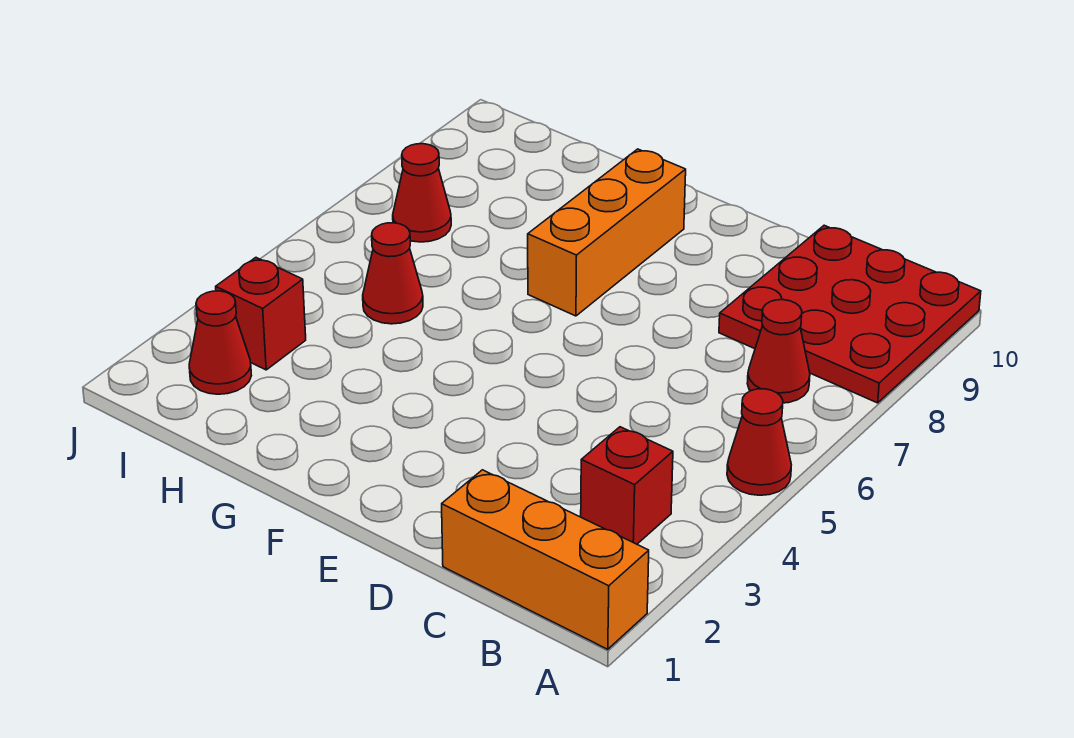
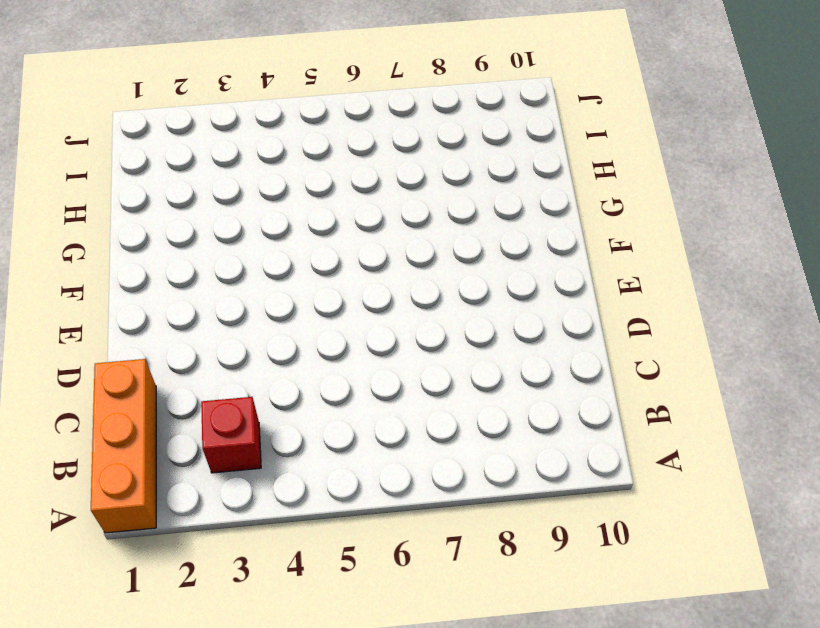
none -> red 1x1 cone [727,389,791,495]
none -> red 3x3 plate [719,225,981,403]

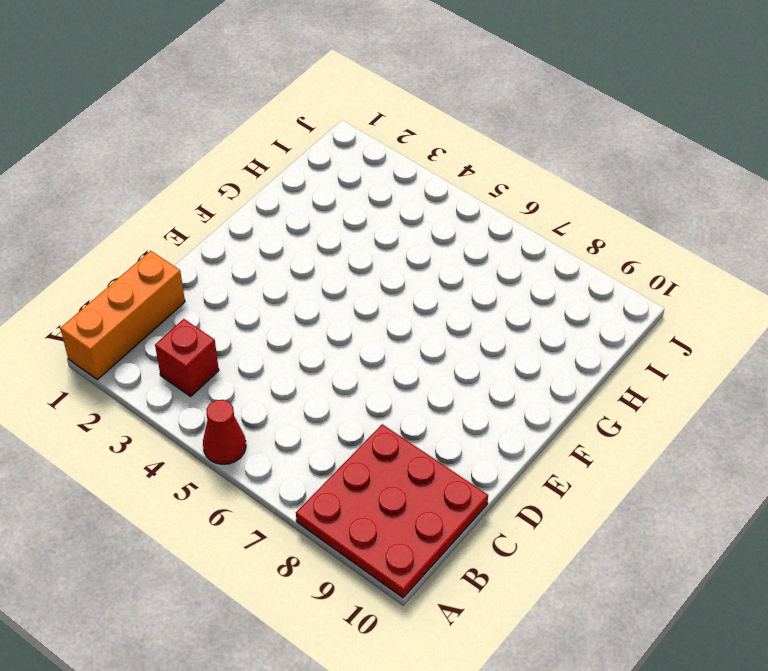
none -> red 1x1 cone [747,300,810,403]
none -> orange 1x3 brick [528,149,686,316]

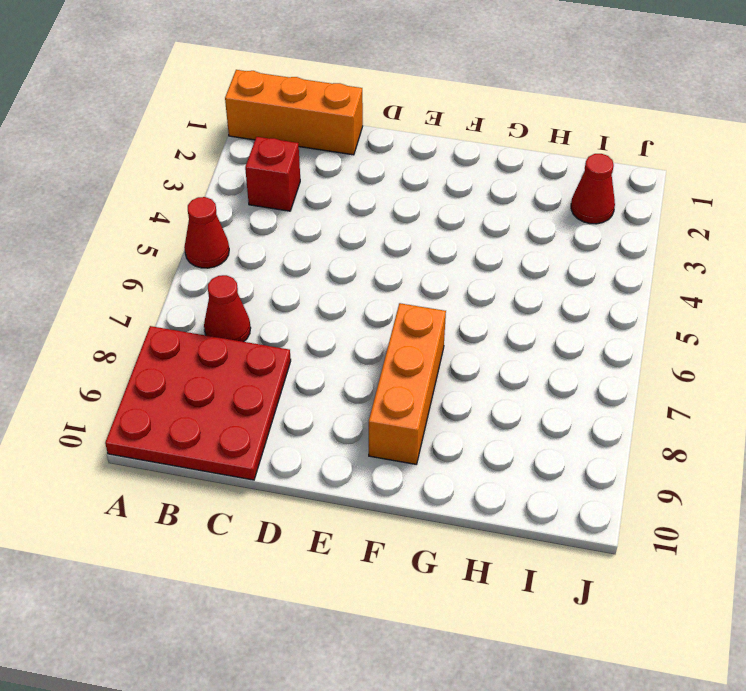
none -> red 1x1 cone [363,223,423,324]
none -> red 1x1 brick [216,258,306,370]

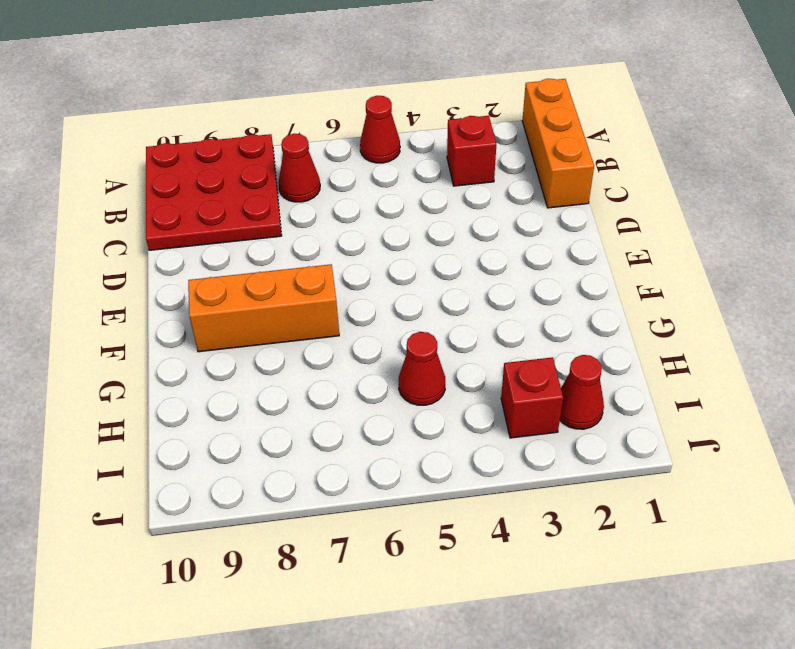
none -> red 1x1 cone [393,144,451,242]

